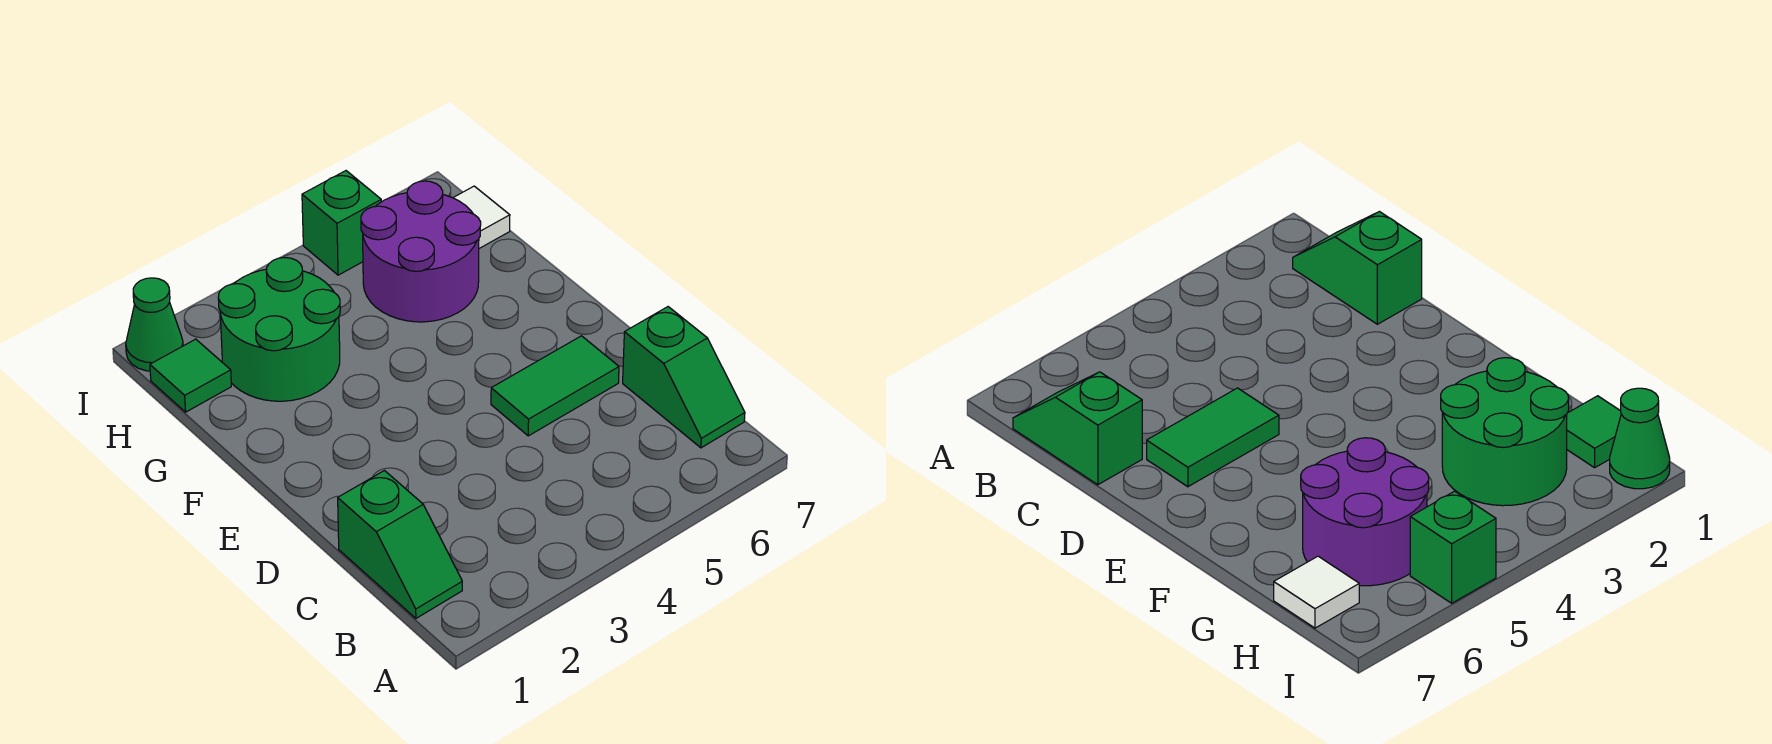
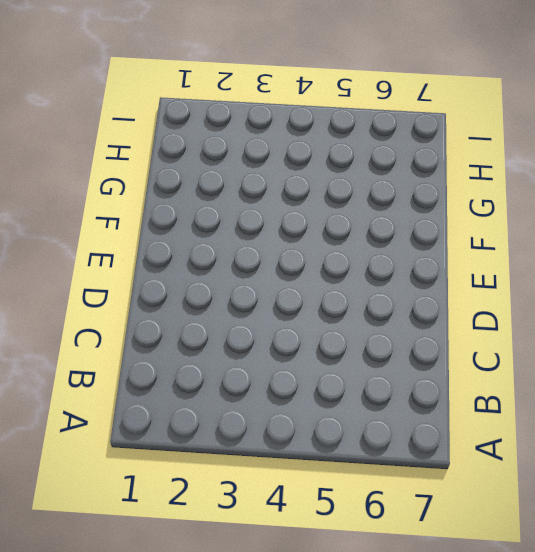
none -> green 1x2 slope [338,471,462,618]
none -> green 1x2 slope [623,307,745,448]

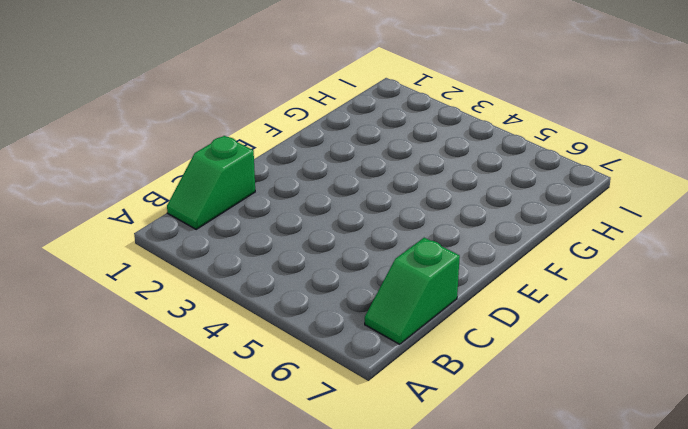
none -> green 1x2 tile [491,336,619,436]
none -> green 2x2 round brick [218,258,340,401]

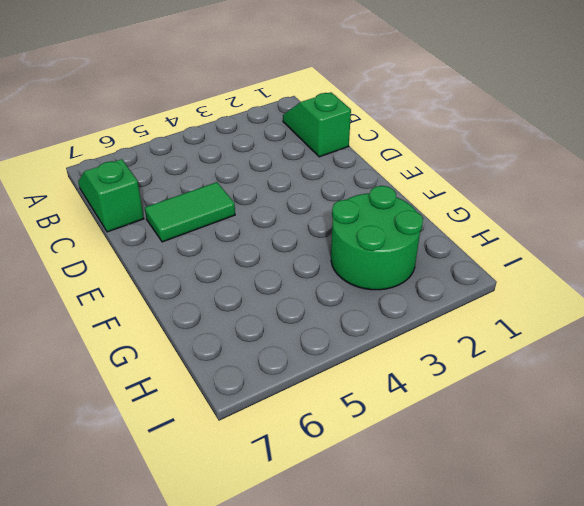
none -> purple 2x2 round brick [361,181,481,322]
none -> green 1x1 tile [150,339,231,412]

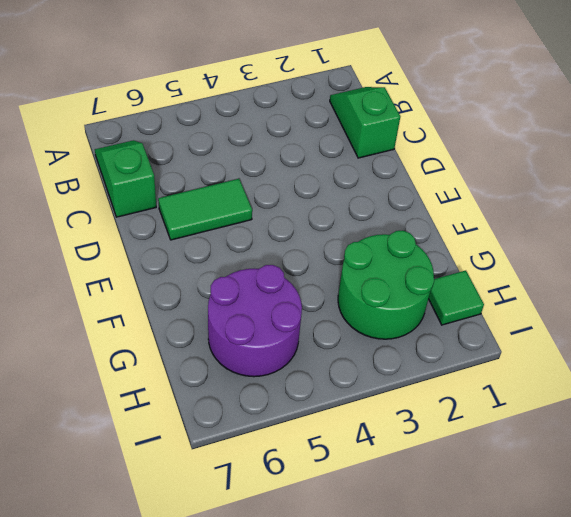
none -> white 1x1 tile [453,186,510,248]
none -> green 1x1 cone [126,278,183,371]

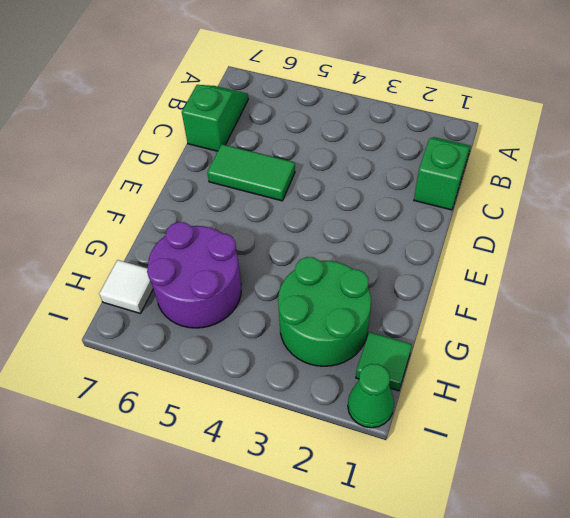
none -> green 1x1 brick [302,171,381,275]

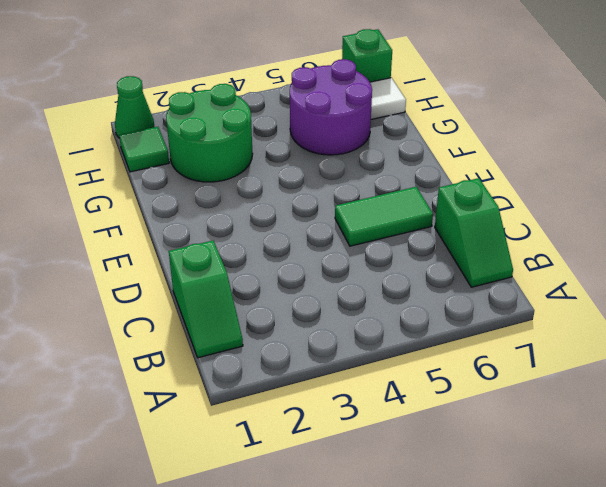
green 1x1 brick [342,29,392,82] -> green 1x1 brick moved to [302,171,381,275]

